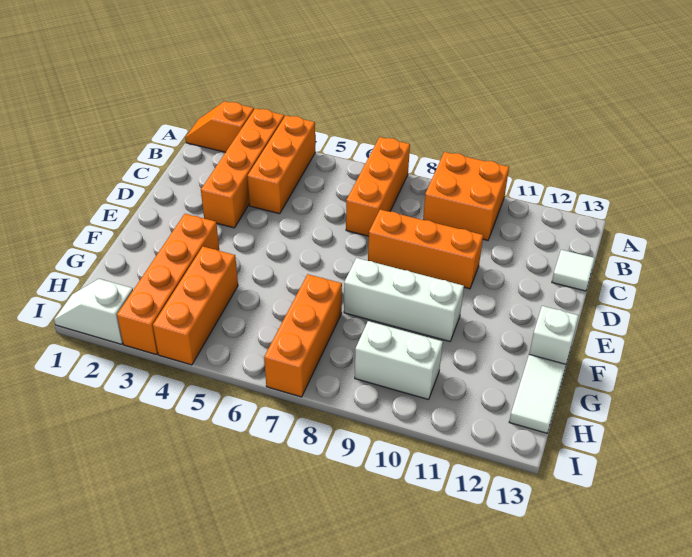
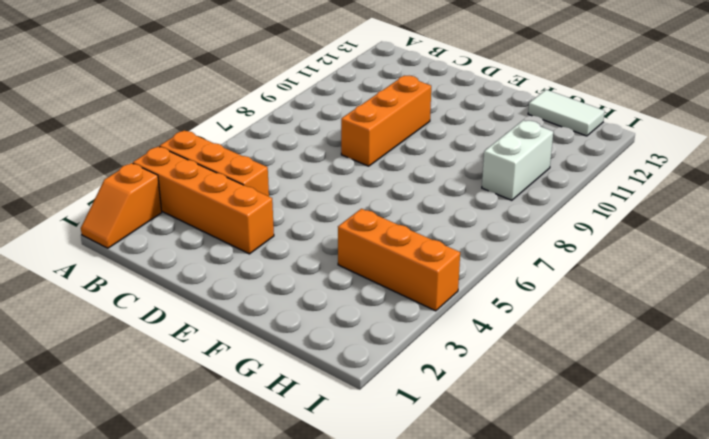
none -> orange 1x3 brick [346,137,410,236]
none -> orange 2x2 brick [423,152,509,240]
none -> white 1x1 tile [552,250,595,291]

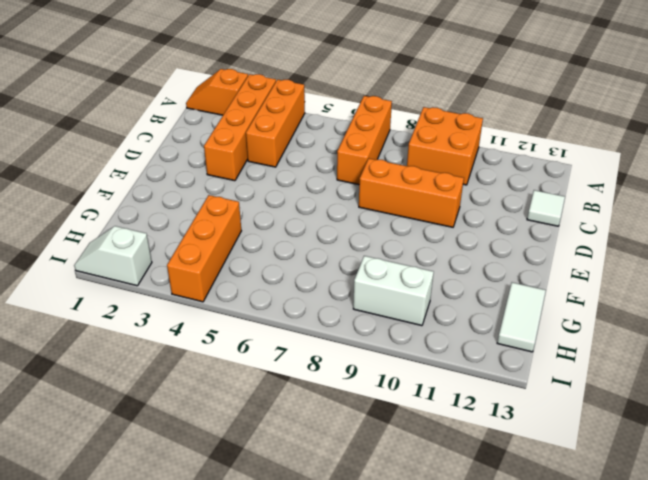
none -> orange 1x4 brick [117,214,219,355]
none -> white 1x3 brick [344,258,464,341]
none -> white 1x1 brick [529,306,579,364]

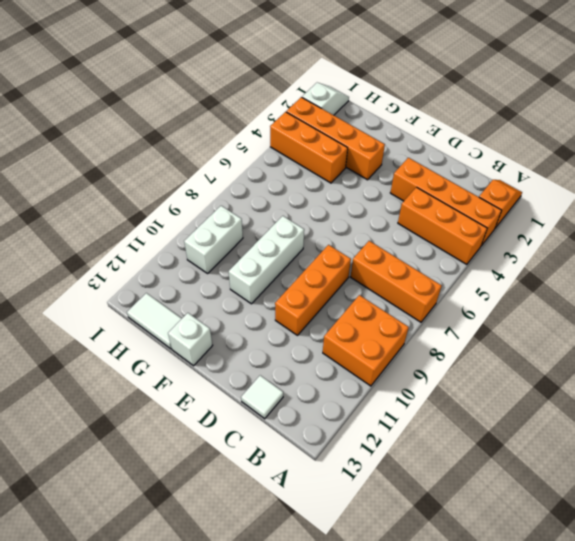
none -> orange 1x3 brick [264,274,342,397]

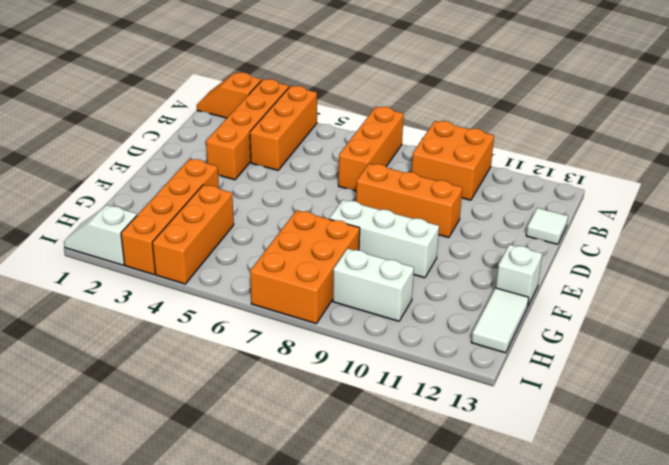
orange 2x3 brick [250,210,360,324] -> orange 1x3 brick [264,274,342,397]

